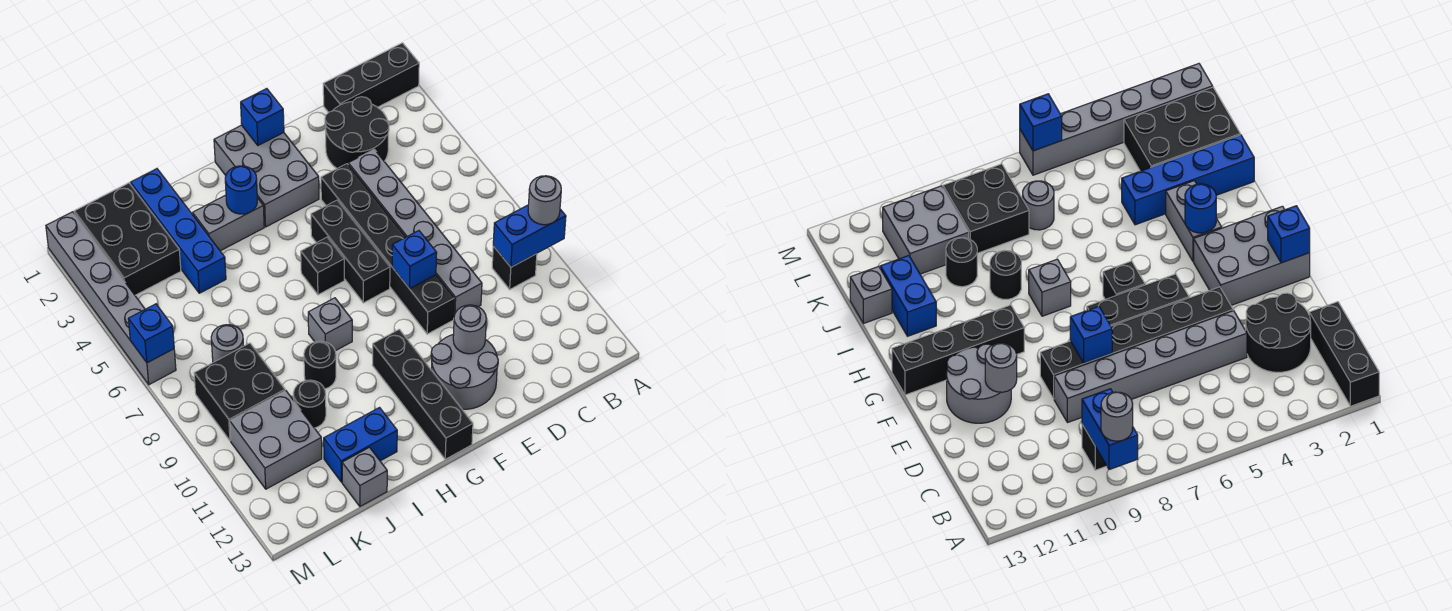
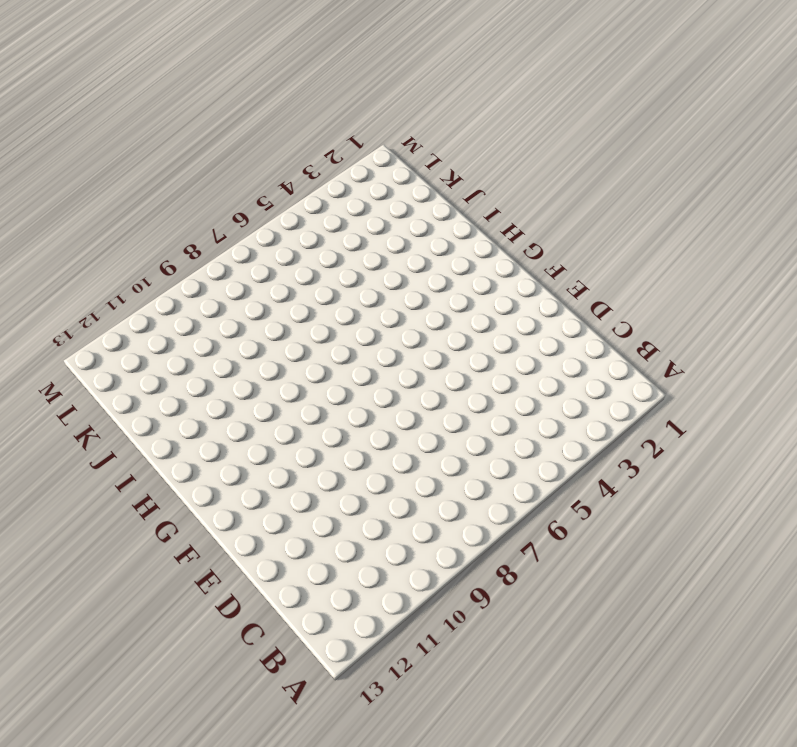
none -> black 1x3 brick [323,43,419,112]
none -> black 1x1 brick [492,246,537,289]
none -> black 2x2 round brick [325,97,389,168]

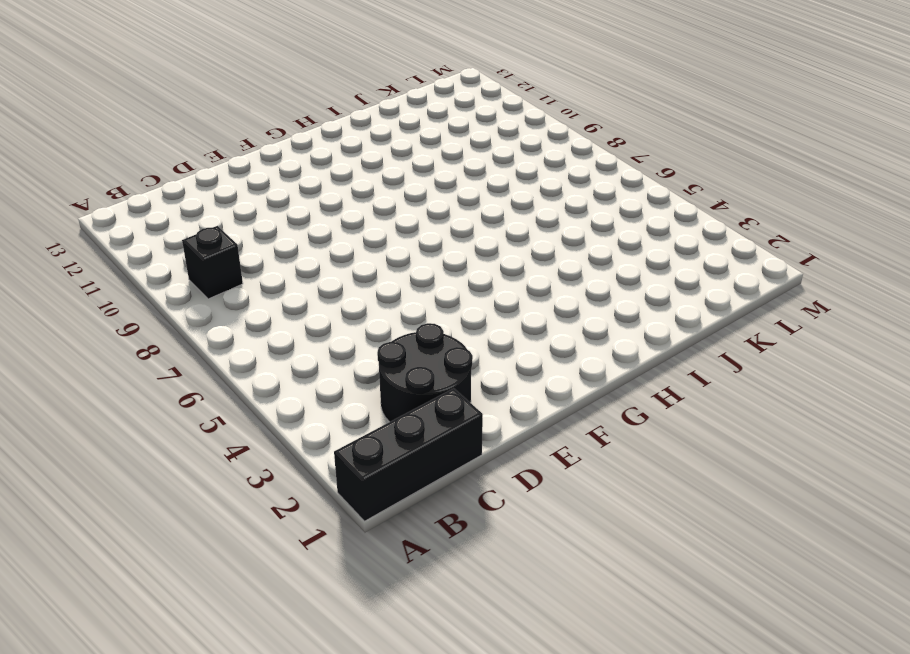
none -> grey 1x6 brick [348,149,482,316]
none -> black 1x6 brick [321,164,454,334]
none -> grey 2x2 round brick [431,334,498,409]

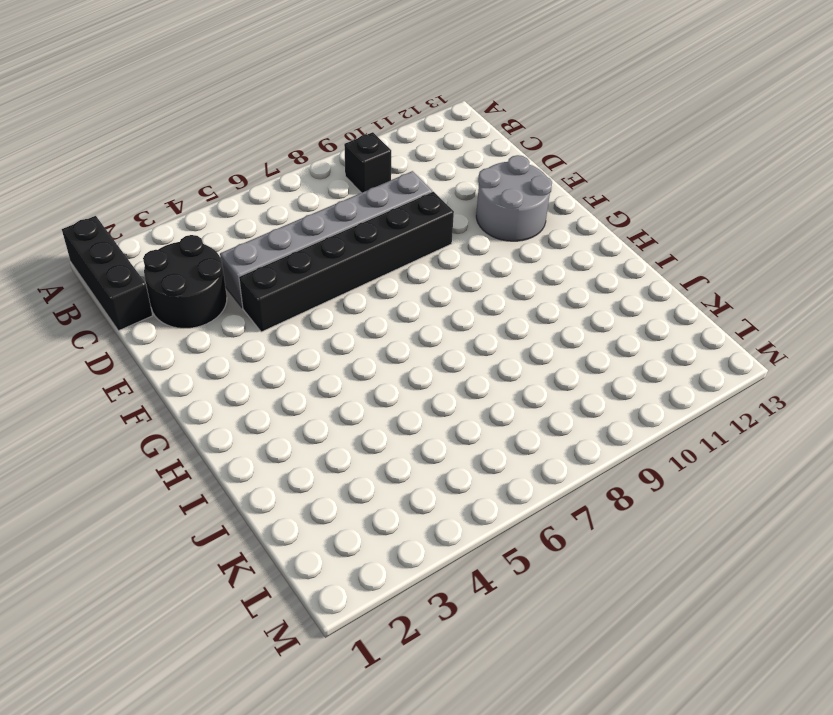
none -> grey 2x3 brick [214,125,319,227]
none -> black 1x3 brick [311,200,390,303]
none -> black 1x1 brick [301,237,344,295]

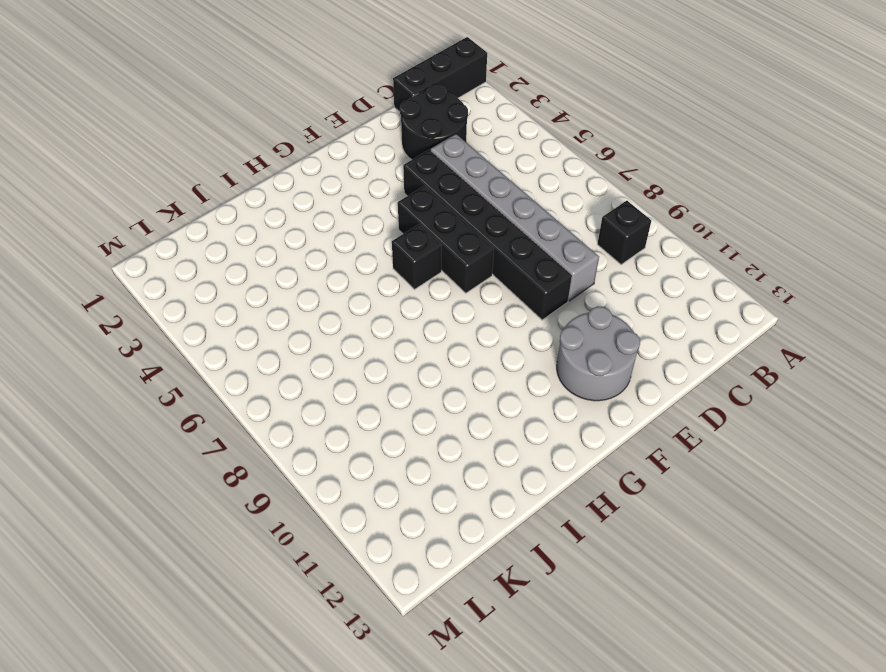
none -> grey 2x3 brick [214,125,319,227]
none -> black 1x4 brick [372,329,473,459]
none -> grey 1x2 brick [193,195,264,251]

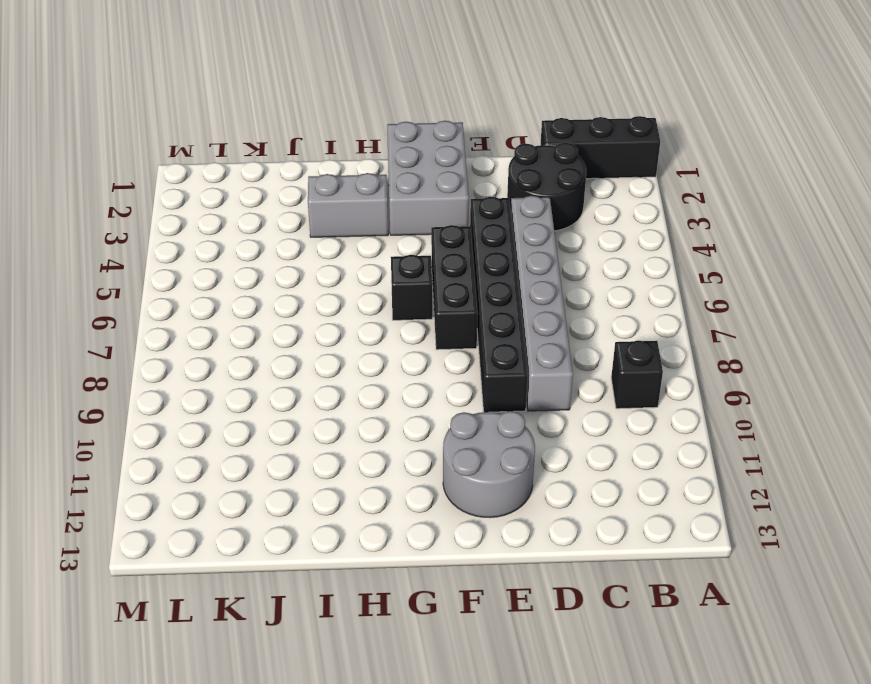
none -> black 1x4 brick [372,329,473,459]
none -> grey 1x1 brick [308,298,352,351]
none -> black 1x1 round brick [304,341,336,389]

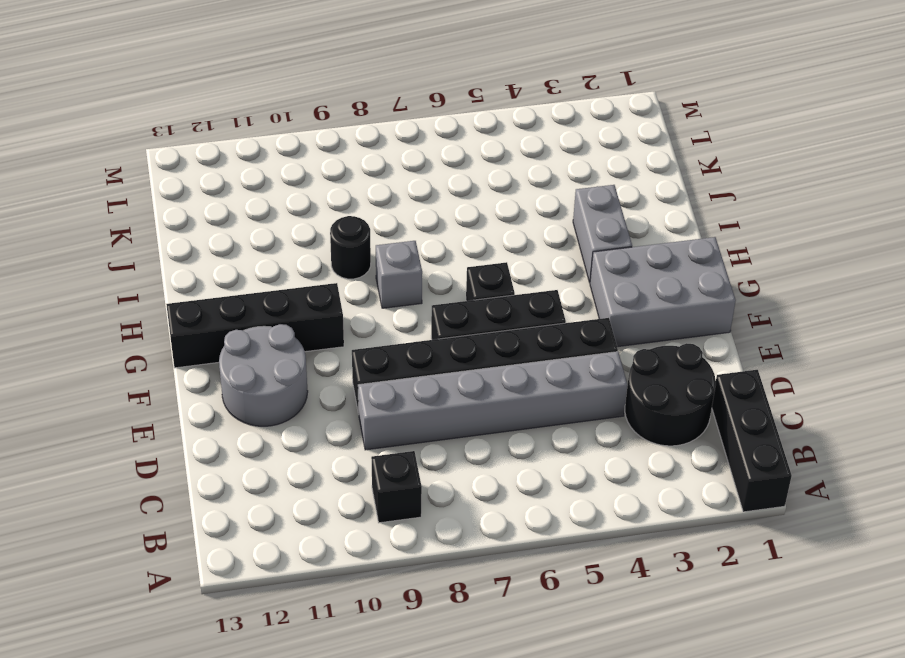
none -> blue 1x2 brick [324,408,397,482]
none -> blue 1x4 brick [131,169,226,293]
none -> black 1x1 round brick [293,380,326,428]

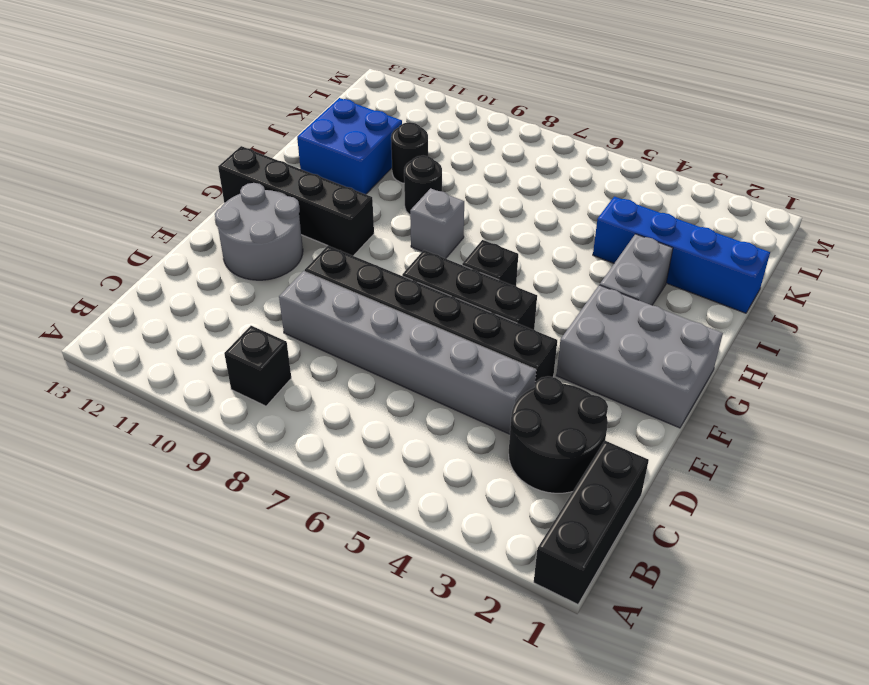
blue 2x2 brick [297,98,402,194] -> blue 1x2 brick [324,408,397,482]
none -> grey 1x1 brick [342,447,387,506]
none -> black 2x3 brick [74,183,181,295]
none -> grey 1x1 round brick [211,325,243,362]

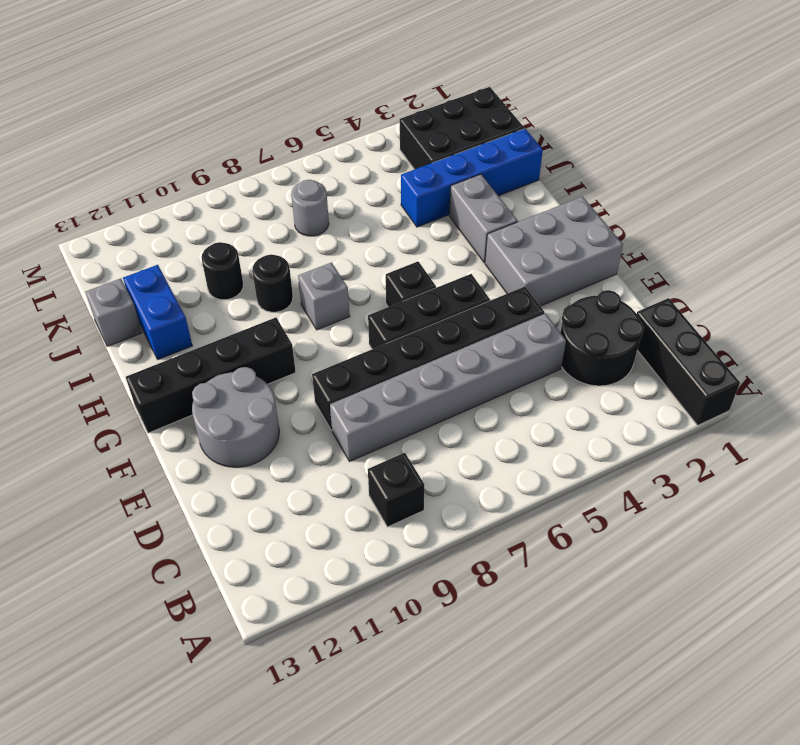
none -> black 2x2 brick [194,343,285,441]
none -> grey 2x2 brick [230,391,322,489]
none -> grey 1x6 brick [46,212,176,385]

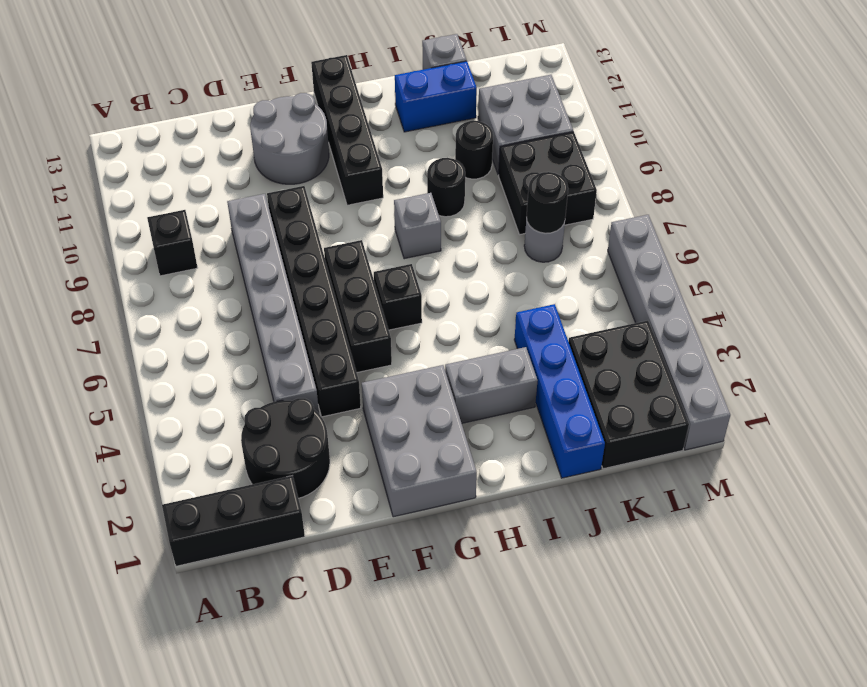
black 1x1 round brick [526,172,568,233] -> none
none -> blue 1x2 brick [493,205,566,267]
none -> blue 1x1 brick [392,231,437,289]
none -> grey 1x1 round brick [453,305,486,354]

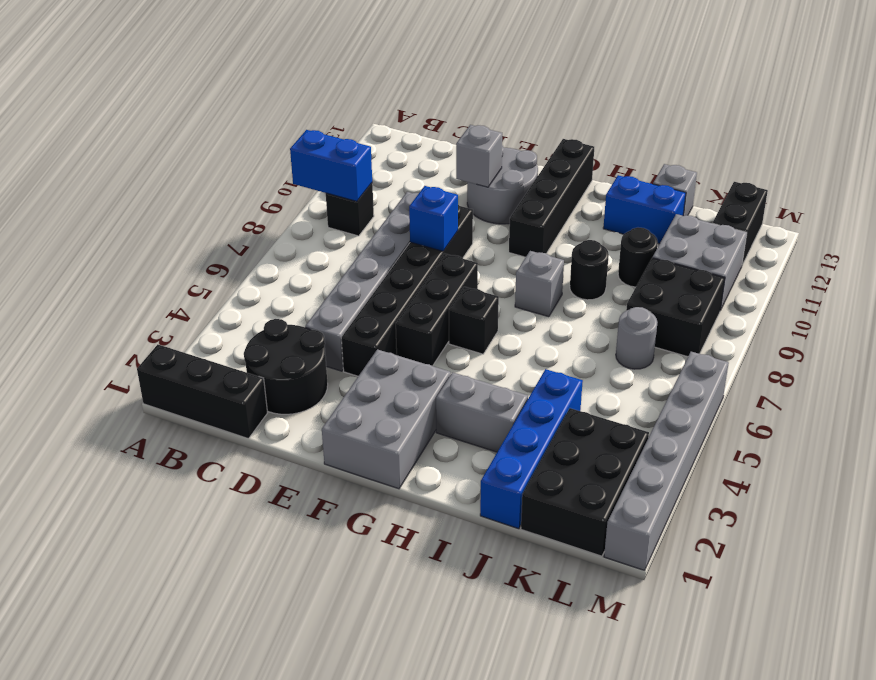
grey 1x1 brick [456,125,502,187] -> grey 1x1 round brick [453,305,486,354]
black 1x2 brick [713,182,768,265] -> none
none -> blue 1x1 brick [241,89,284,145]
none -> blue 1x1 round brick [225,166,257,214]
none -> blue 1x1 brick [128,304,174,363]

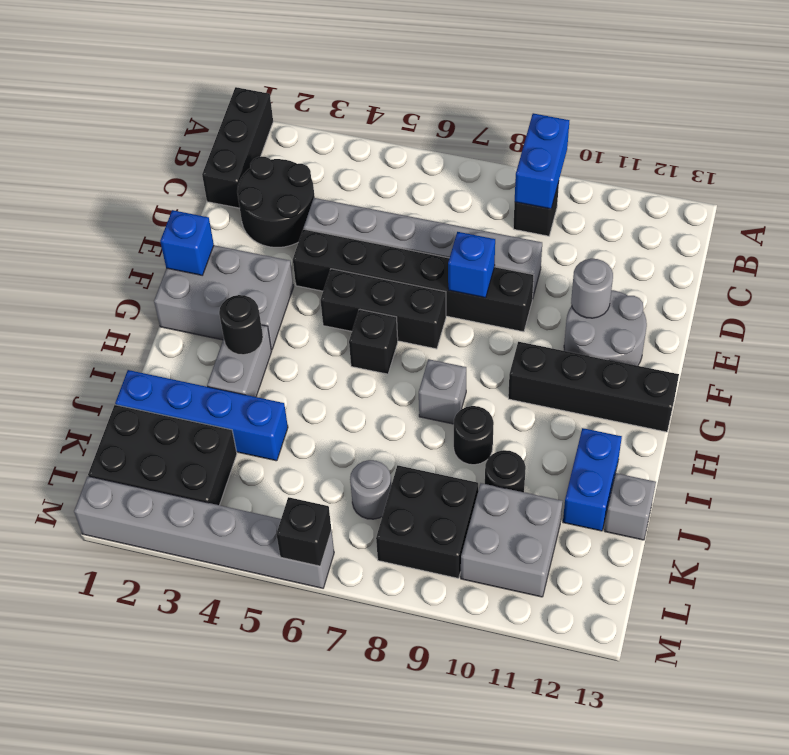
black 1x1 round brick [219,295,263,355] -> blue 1x1 round brick [225,166,257,214]
black 1x1 brick [276,497,332,566] -> blue 1x1 brick [128,304,174,363]
none -> grey 1x1 round brick [528,176,561,225]

